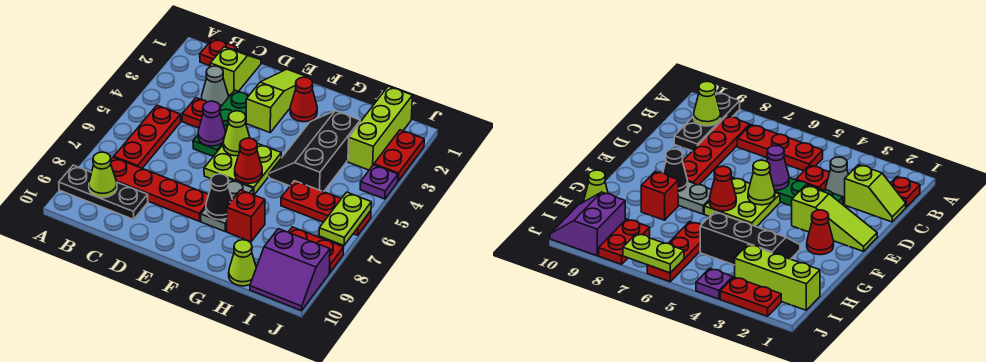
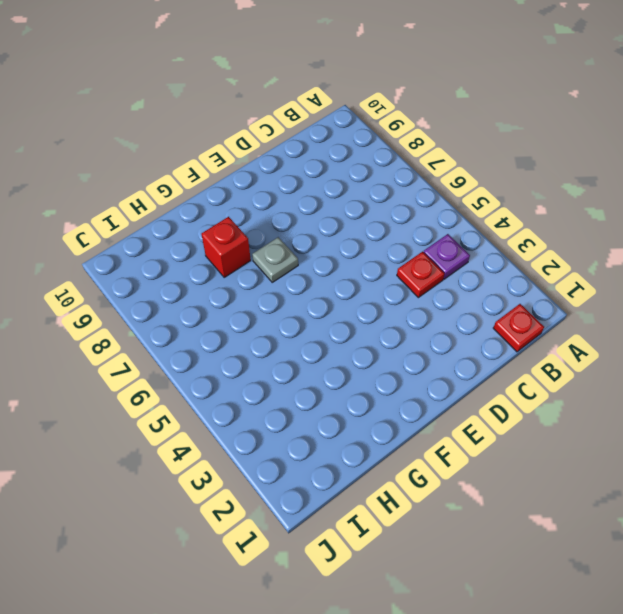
purple 1x1 plate [424,234,470,279] -> purple 1x1 plate moved to [360,165,398,199]
grey 1x1 plate [252,237,298,282] -> grey 1x2 plate [201,179,253,231]
none -> black 1x3 plate [59,165,148,219]
none -> red 1x3 plate [114,105,181,168]
none -> red 1x4 plate [111,157,209,221]

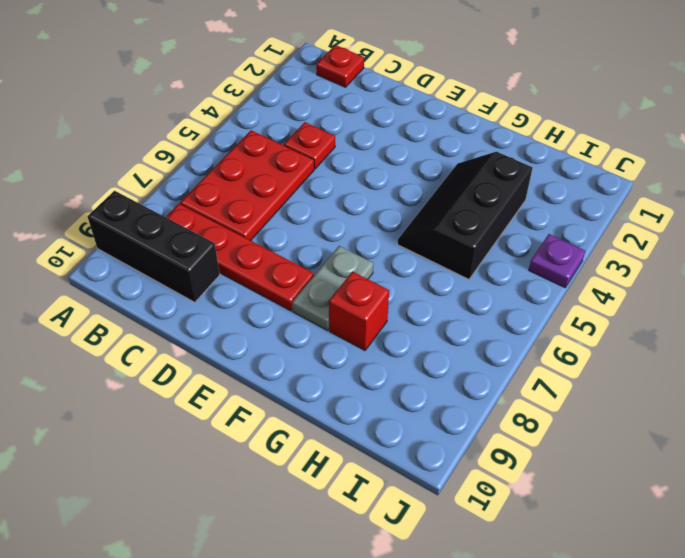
black 1x3 brick [87,191,220,302] -> black 1x3 plate [59,165,148,219]
red 2x3 plate [180,130,314,240] -> red 1x3 plate [114,105,181,168]
none -> lime 1x2 slope [210,47,261,95]
none -> grey 1x1 cone [202,66,229,107]
none -> green 1x3 plate [193,90,249,156]

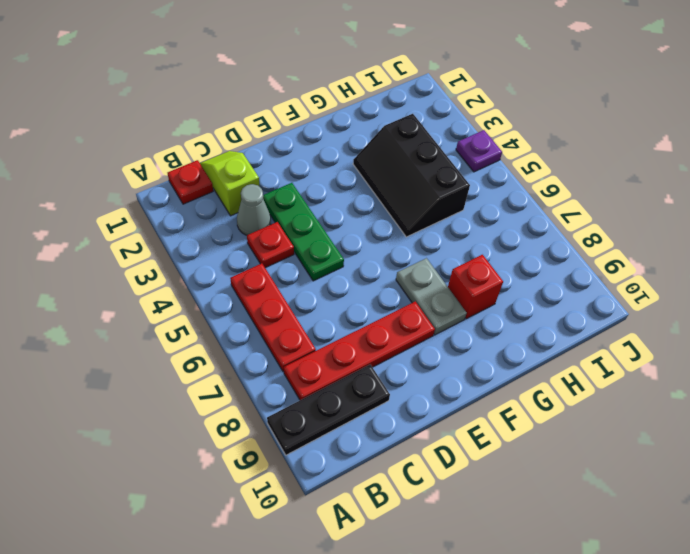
none -> lime 1x3 slope [246,69,311,132]
none -> lime 2x2 plate [204,144,281,195]
none -> red 1x1 cone [290,77,317,122]

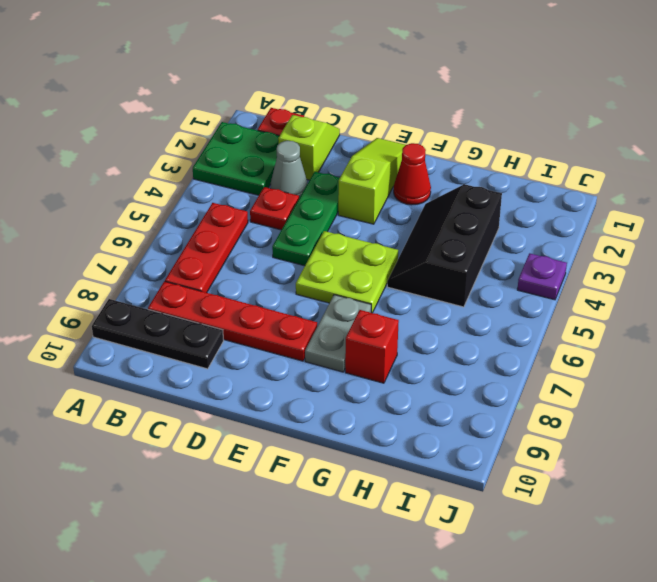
green 2x2 plate [193,122,279,195] -> none
none -> red 1x3 plate [281,181,371,235]
none -> lime 1x1 cone [229,240,256,286]
none -> lime 1x3 brick [348,86,412,170]

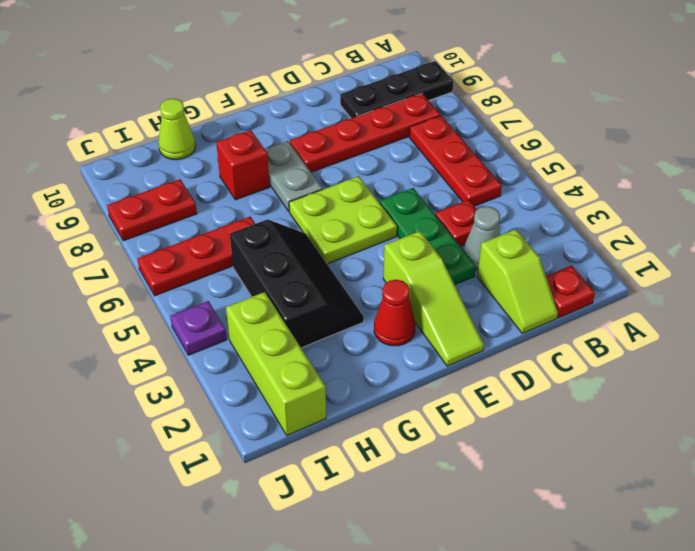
none -> purple 2x2 slope [250,229,330,311]
none -> red 1x2 plate [374,130,424,181]
none -> lime 1x1 cone [89,152,117,198]

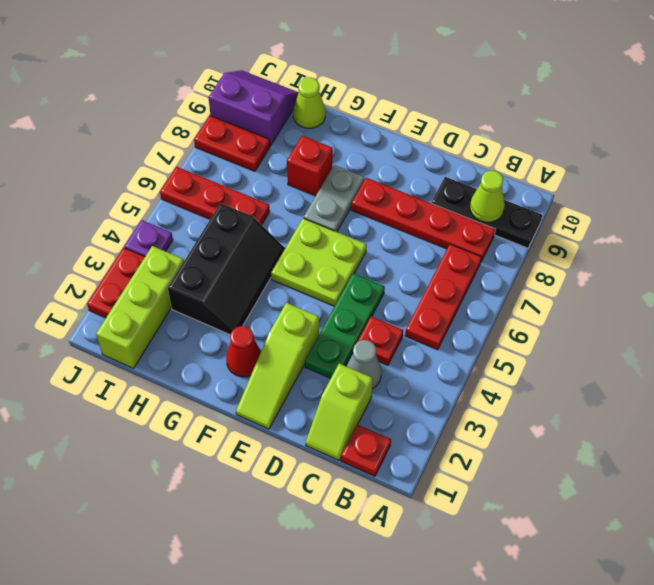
none -> purple 1x1 cone [198,101,226,146]
none -> lime 1x1 cone [223,111,250,156]
none -> red 1x1 cone [235,138,262,183]

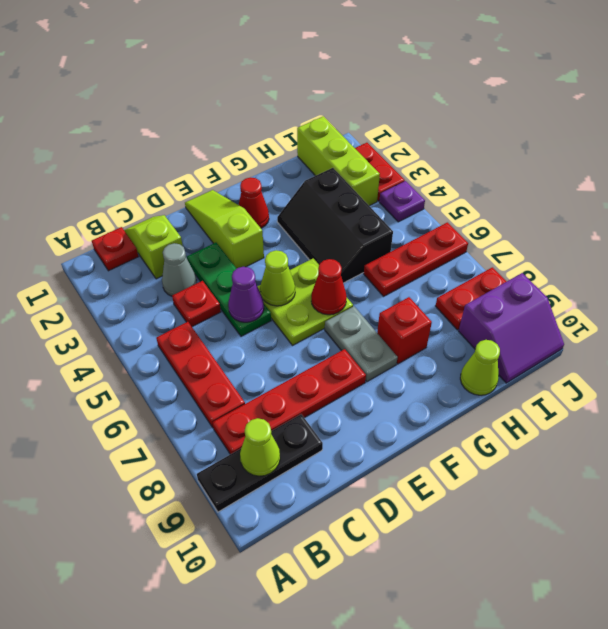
none -> black 1x1 cone [206,174,232,220]
none -> lime 1x2 plate [319,192,371,245]

